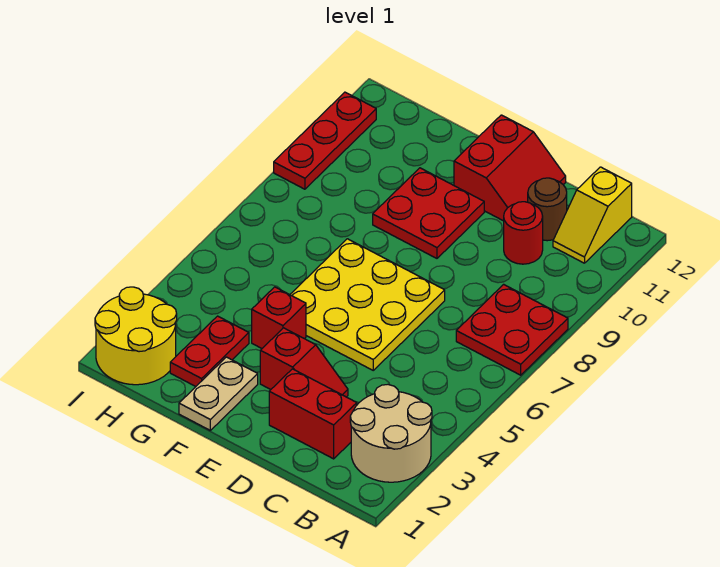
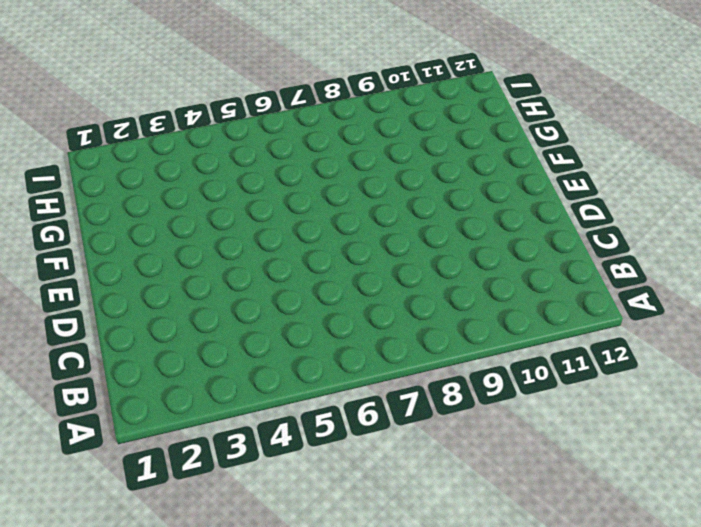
none -> tan 2x2 round brick [350,385,432,482]
none -> red 2x2 plate [456,284,568,375]
none -> yellow 1x2 slope [553,167,632,263]

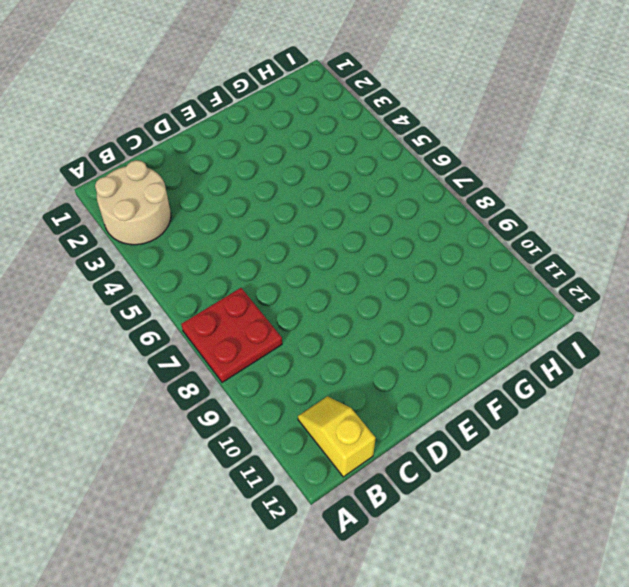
none -> red 1x2 brick [269,369,357,459]
none -> red 1x1 round brick [504,202,543,264]
none -> brown 1x1 round brick [528,178,567,241]

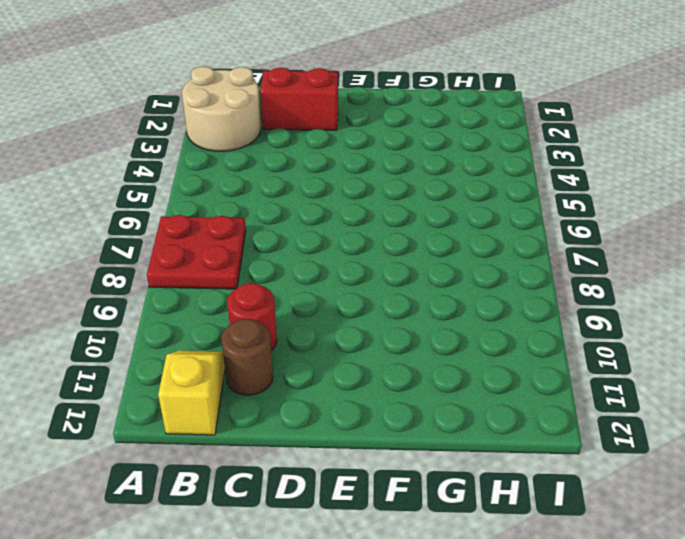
none -> red 1x2 slope [260,328,348,397]
none -> yellow 3x3 plate [290,239,445,370]
none -> red 2x2 slope [454,115,566,221]

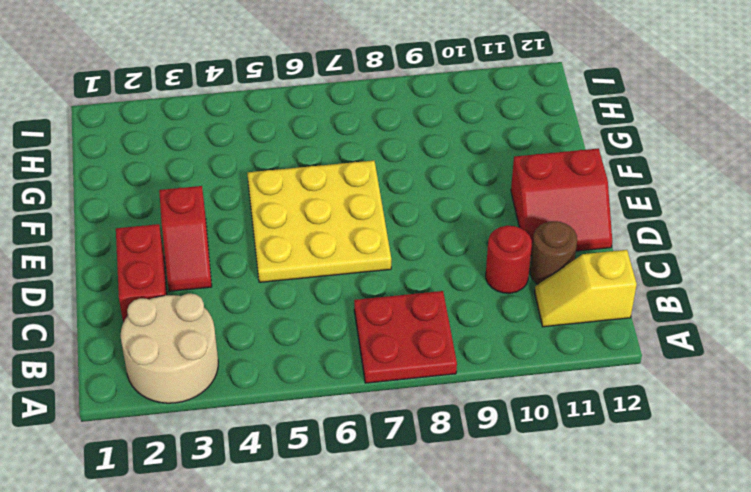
none -> red 2x2 plate [373,168,484,258]
none -> tan 1x2 plate [179,357,258,430]
none -> red 1x1 brick [252,287,306,348]

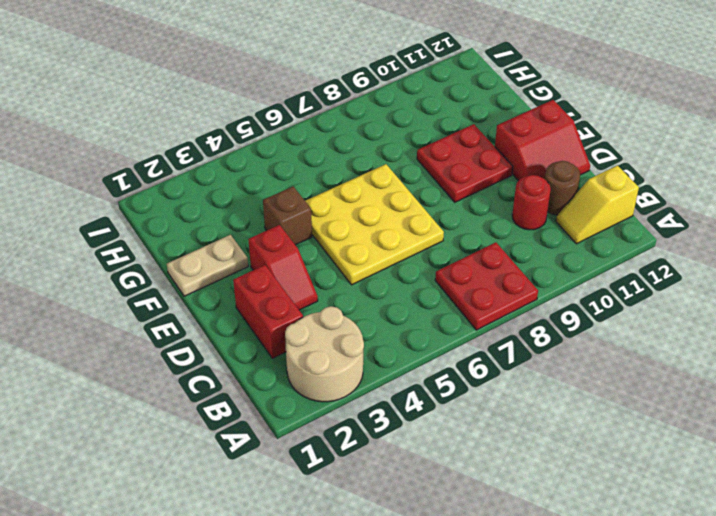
brown 1x1 brick [263,187,312,245] -> red 1x1 brick [252,287,306,348]
none -> red 1x2 plate [170,316,249,386]
none -> yellow 2x2 round brick [95,287,177,385]
none -> red 1x3 plate [274,92,376,189]

